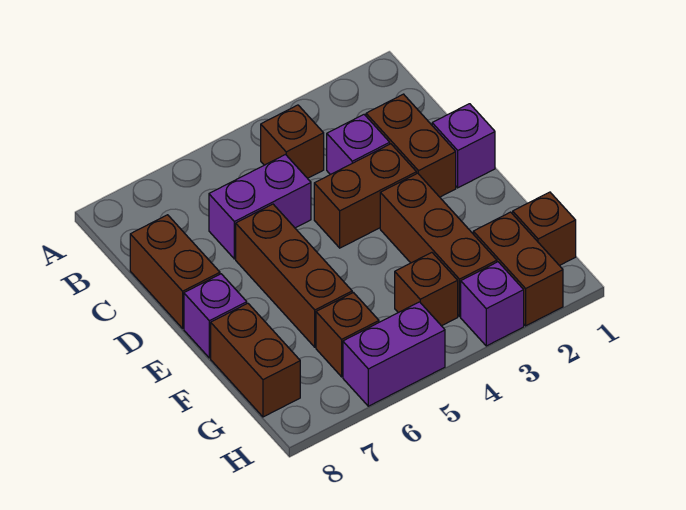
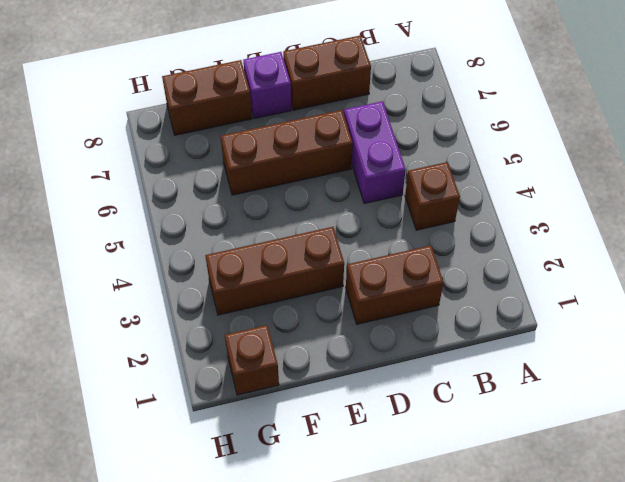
none -> purple 1x1 brick [327,115,390,175]
none -> purple 1x1 brick [432,104,495,188]
none -> brown 1x2 brick [314,144,417,248]

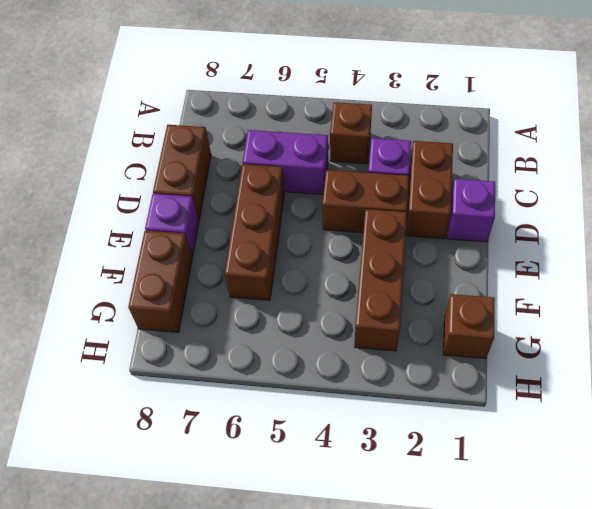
none -> brown 1x2 brick [473,212,563,326]
none -> brown 1x1 brick [395,253,458,326]
none -> brown 1x1 brick [316,293,379,377]

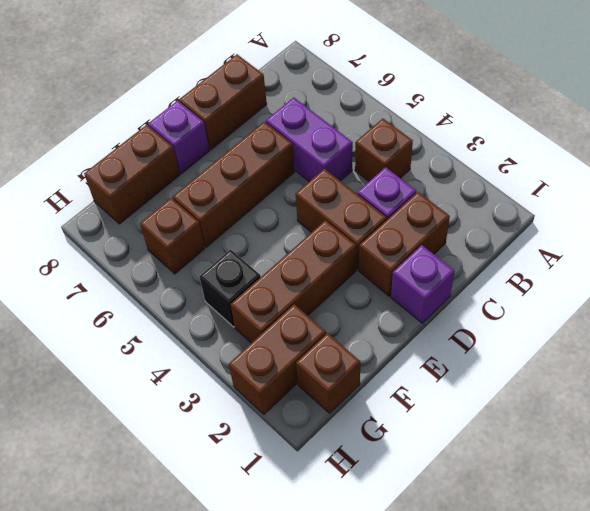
black 1x1 brick [199,249,261,327] -> brown 1x1 brick [395,253,458,326]
none -> purple 1x1 brick [461,262,524,346]
none -> purple 1x2 brick [343,302,445,406]

